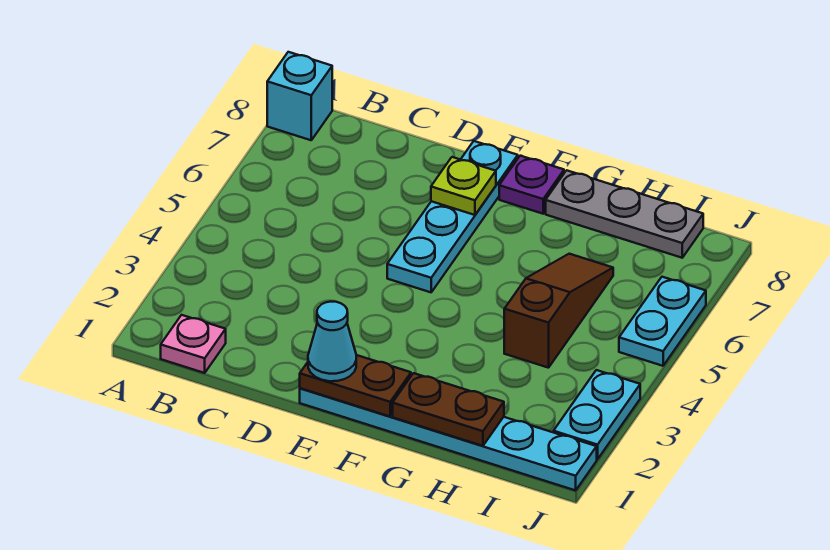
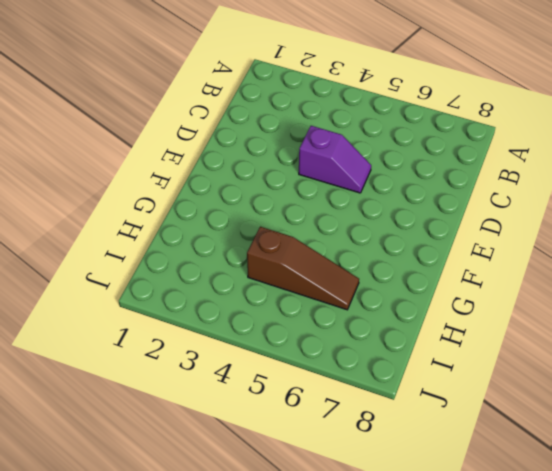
purple 1x2 slope [299,126,371,193] -> none
none -> cyan 1x1 brick [267,52,332,140]
none -> pink 1x1 plate [161,315,226,373]
none -> cyan 1x6 plate [300,388,597,490]

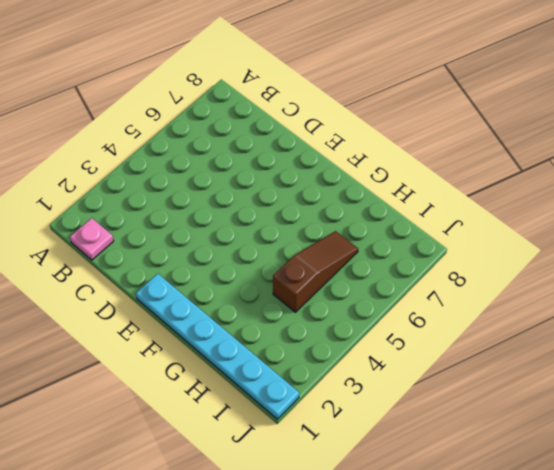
none -> cyan 1x1 brick [267,52,332,140]
none -> cyan 1x4 plate [387,141,518,292]
none -> purple 1x1 plate [499,156,564,214]

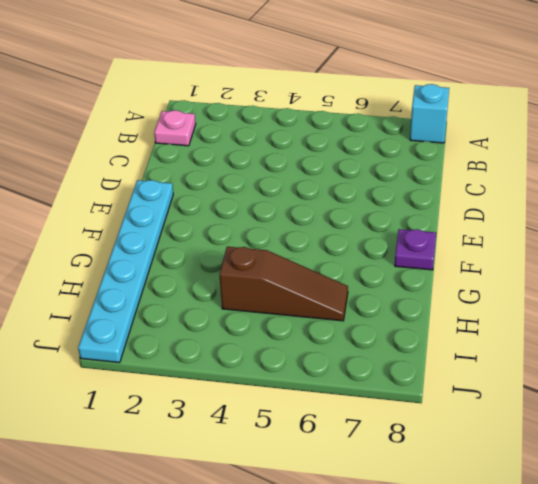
none -> cyan 1x4 plate [387,141,518,292]
none -> grey 1x3 plate [546,170,703,258]
none -> cyan 1x2 plate [553,370,640,459]

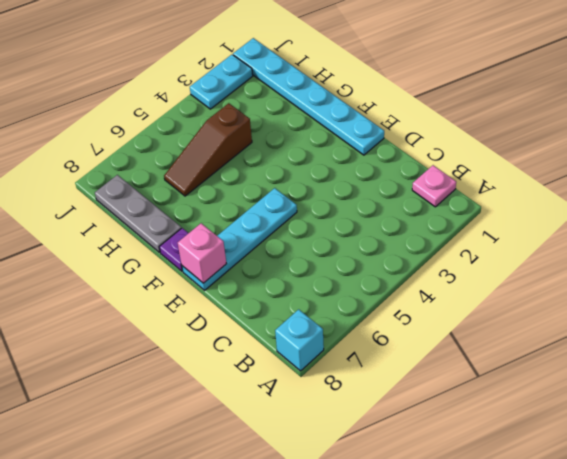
pink 1x1 brick [178,223,226,283] -> none
none -> cyan 1x2 plate [619,277,706,366]
none -> brown 1x2 plate [300,355,411,416]
none -> lime 1x1 plate [431,157,496,215]

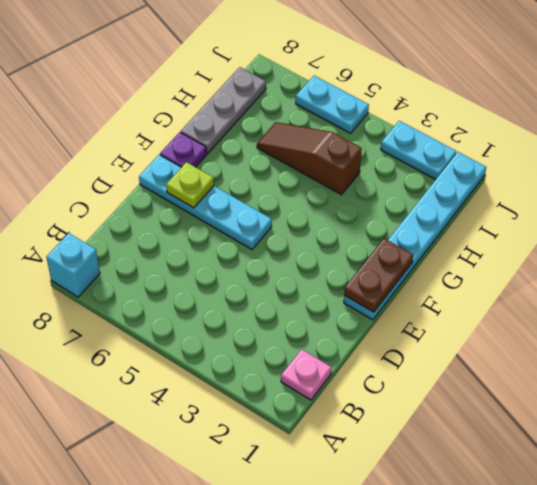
none -> brown 1x2 plate [393,373,504,446]
none -> cyan 1x1 cone [308,302,356,381]

